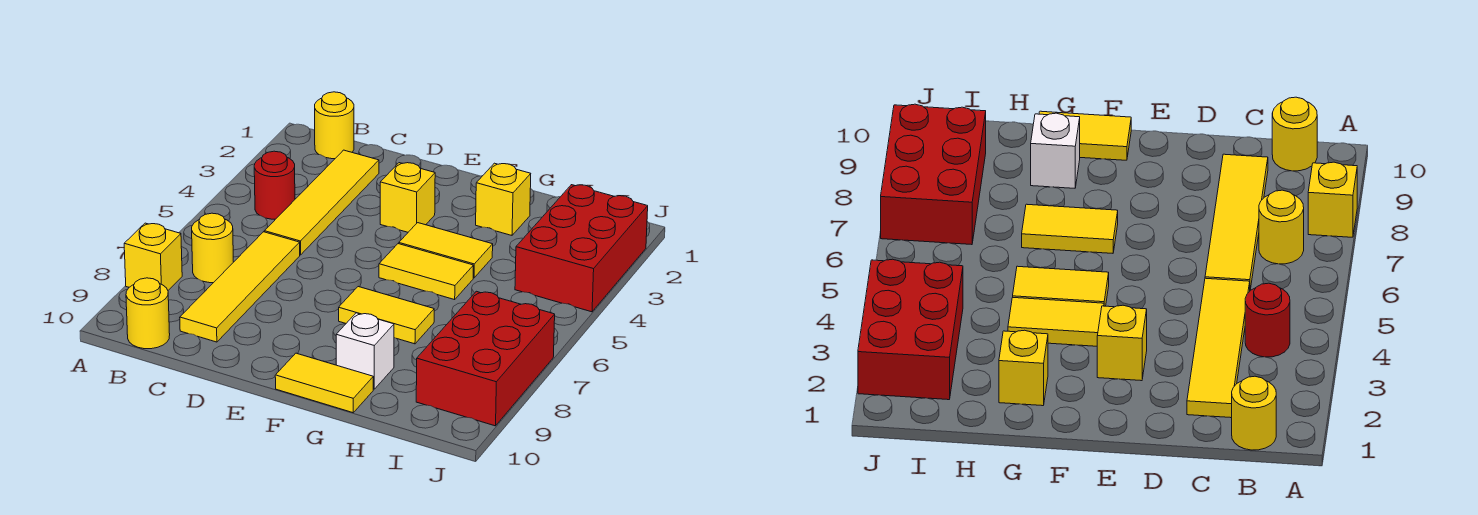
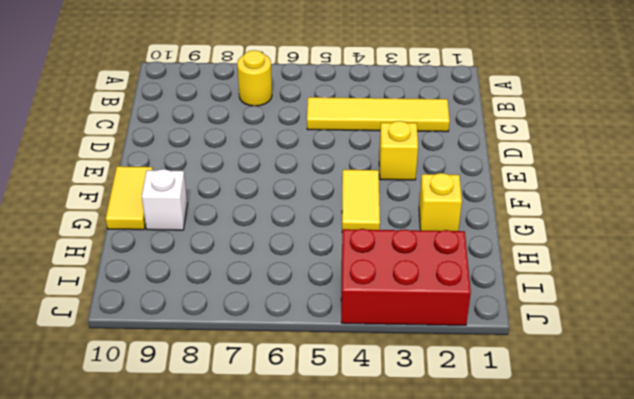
none -> yellow 1x1 brick [124,223,182,290]
none -> yellow 1x1 round brick [315,92,354,159]
none -> red 1x1 round brick [254,151,295,219]

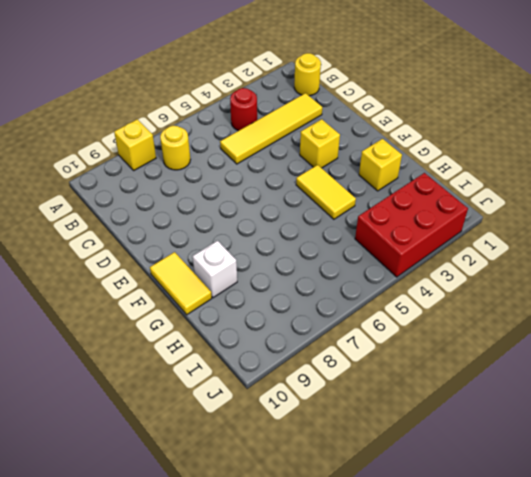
none -> yellow 1x1 round brick [126,278,170,349]
none -> yellow 1x4 tile [180,232,300,342]
none -> yellow 1x2 tile [379,244,473,300]

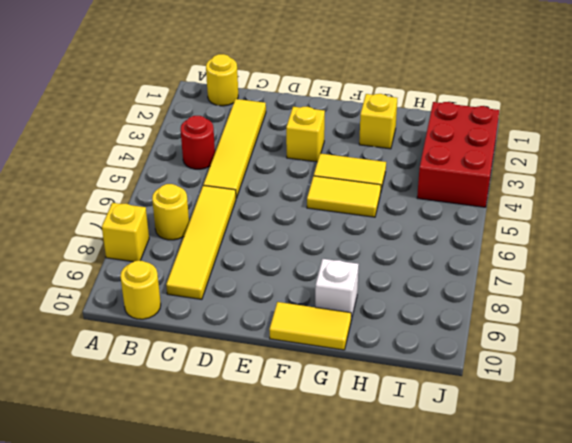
none -> yellow 1x2 tile [339,287,434,344]
none -> red 2x3 brick [416,291,555,426]

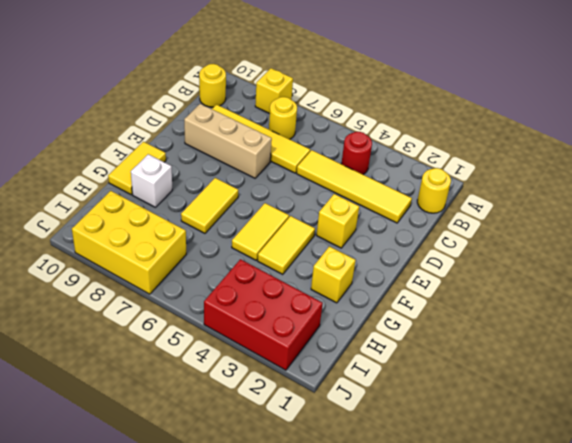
tan 1x3 brick [184,104,272,178] -> none
yellow 2x3 brick [72,191,186,294] -> red 2x3 brick [416,291,555,426]

